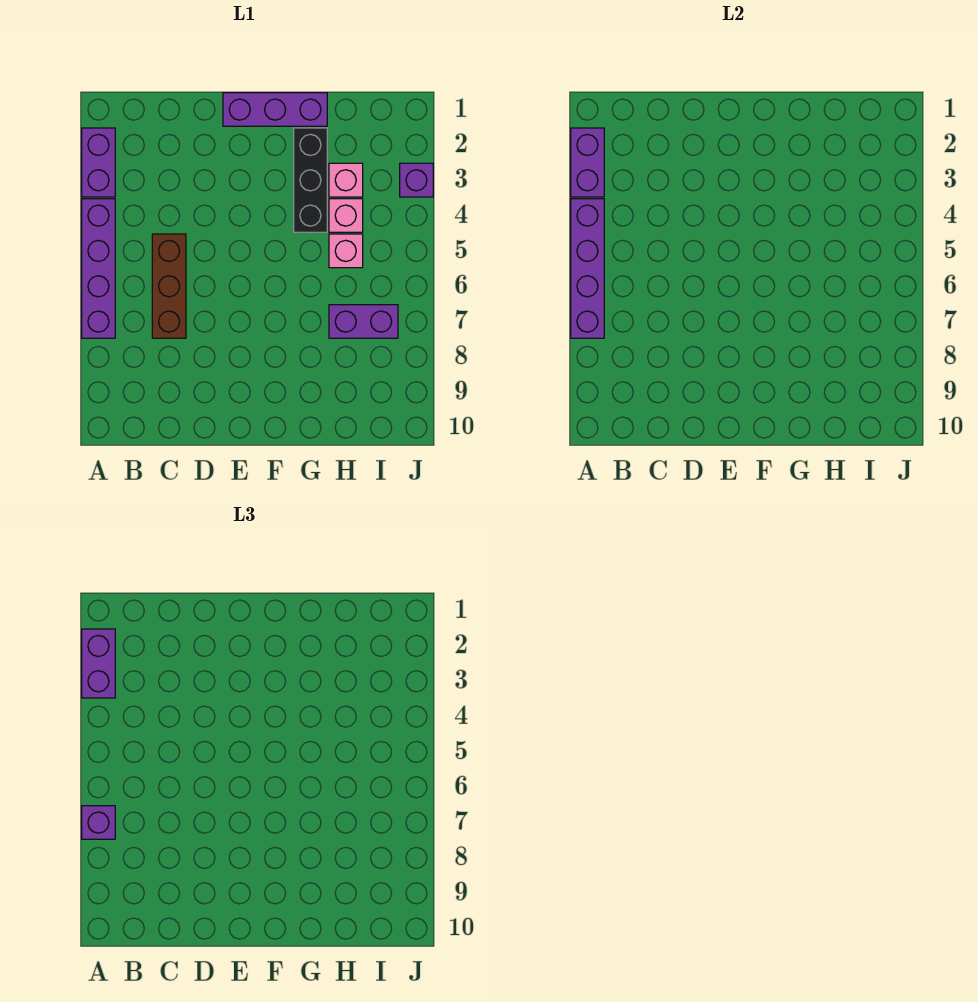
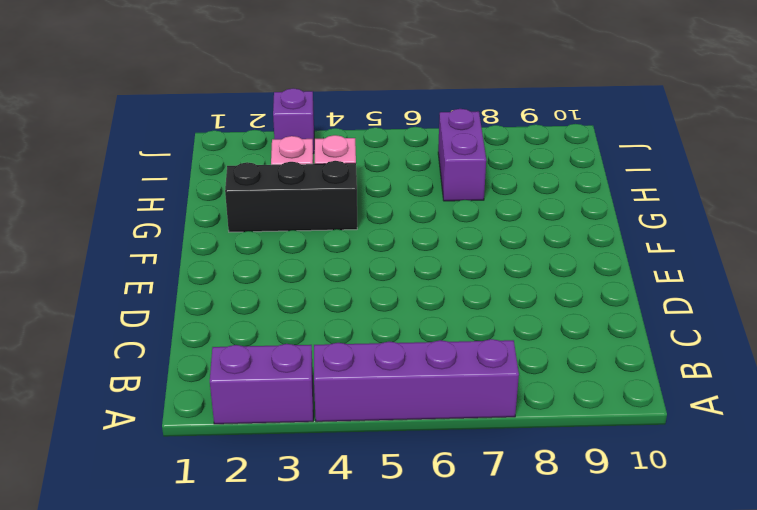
none -> brown 1x3 brick [152,234,186,338]
none -> purple 1x3 brick [223,93,327,126]
none -> pink 1x1 brick [329,234,363,268]

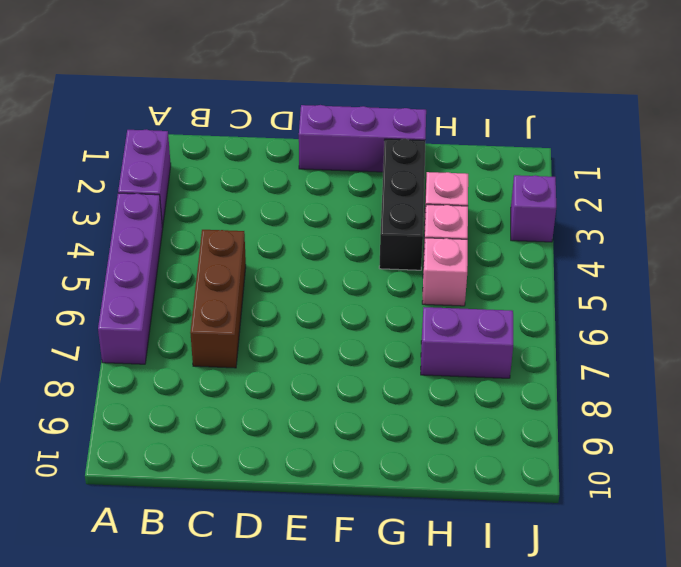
none -> purple 1x2 brick [571,128,604,197]
none -> purple 1x4 brick [571,199,604,338]
none -> purple 1x2 brick [82,629,115,698]

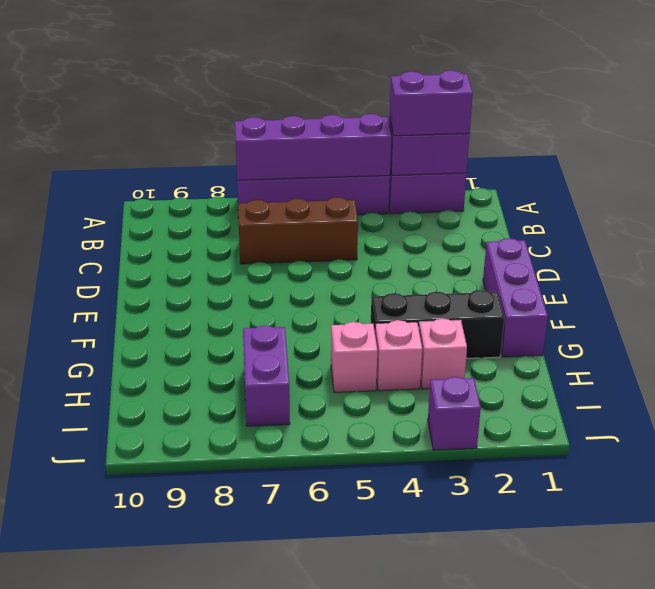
none -> purple 1x1 brick [82,806,115,839]

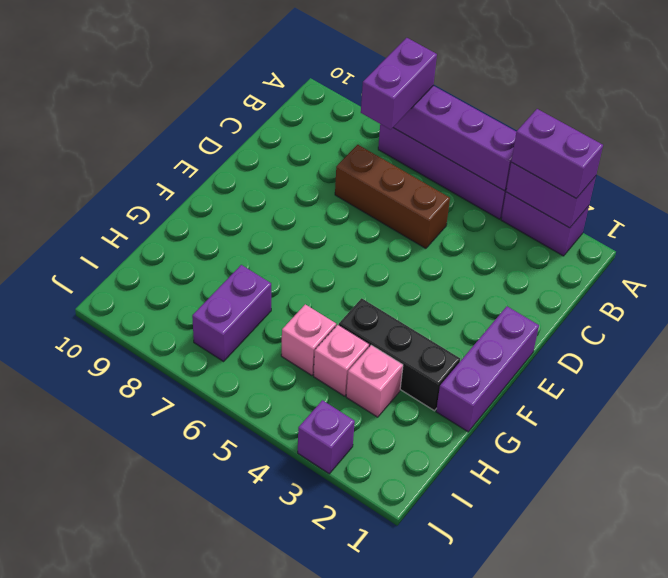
purple 1x2 brick [361,38,437,130] -> purple 1x1 brick [82,806,115,839]

